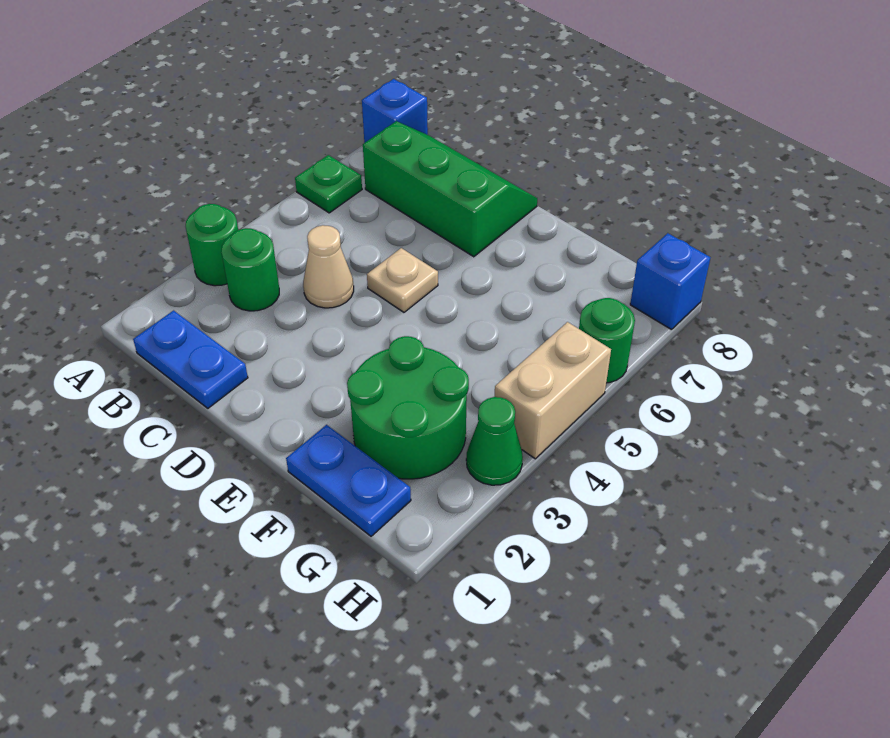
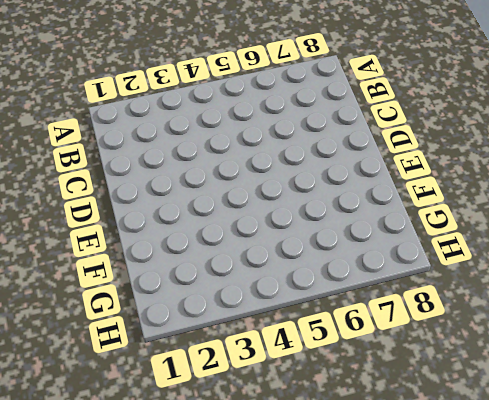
none -> green 1x1 round brick [186,204,238,286]
none -> green 1x1 plate [295,155,362,213]
none -> blue 1x1 brick [362,79,428,143]

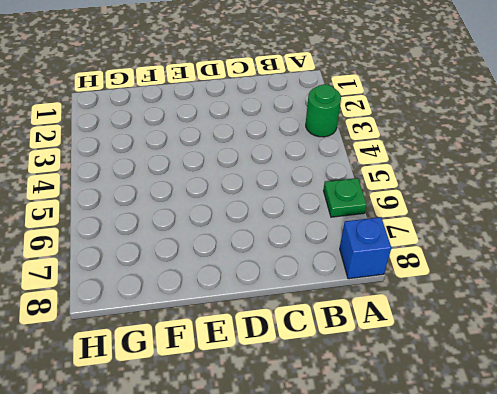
none -> blue 1x2 plate [133,311,248,408]
none -> green 1x1 round brick [221,228,279,311]
none -> green 2x3 slope [363,121,537,257]

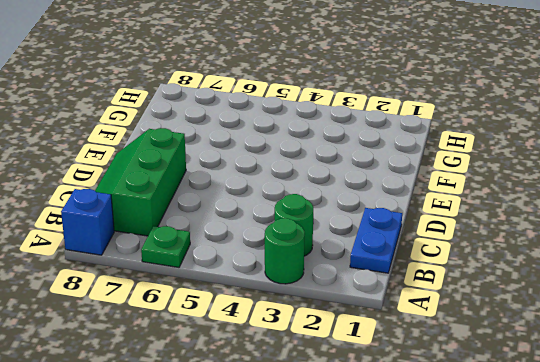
none -> tan 1x1 cone [303,225,354,308]
none -> tan 1x1 plate [367,248,438,312]
none -> blue 1x2 plate [286,425,411,536]

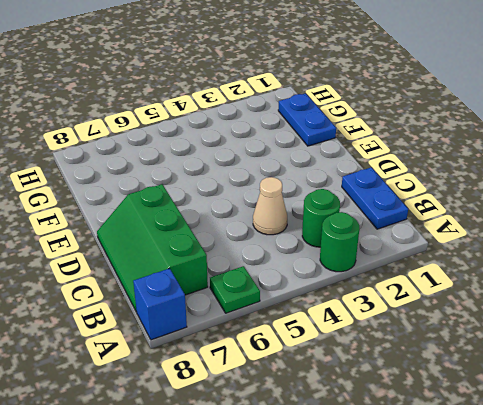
none -> tan 1x1 plate [367,248,438,312]
none -> green 2x2 round brick [347,336,469,479]
none -> green 1x1 cone [466,397,523,485]

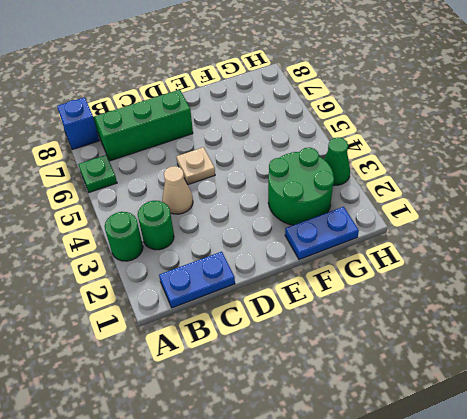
none -> tan 1x2 brick [494,322,611,459]
none -> green 1x1 round brick [579,298,635,383]
none -> blue 1x1 brick [630,233,710,330]

